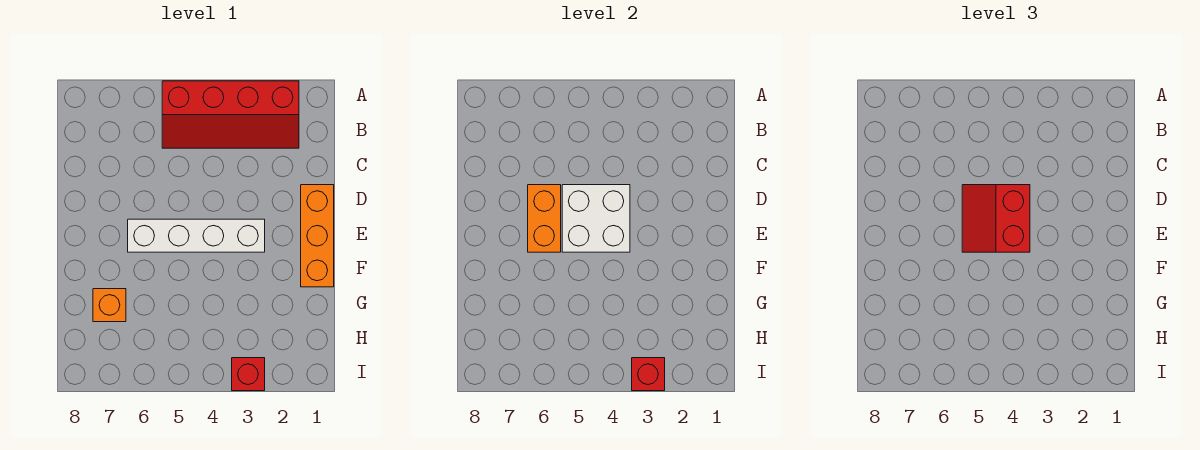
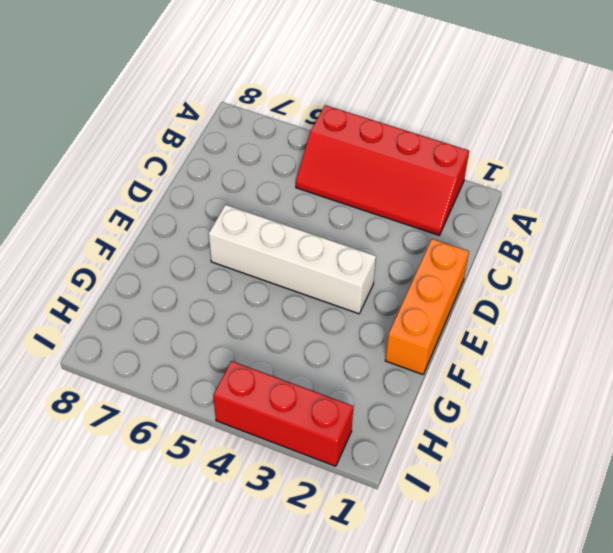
red 1x3 brick [213,361,353,466] -> red 1x1 brick [232,358,265,391]
none -> orange 1x1 brick [93,289,126,322]
none -> white 2x2 brick [562,185,630,252]

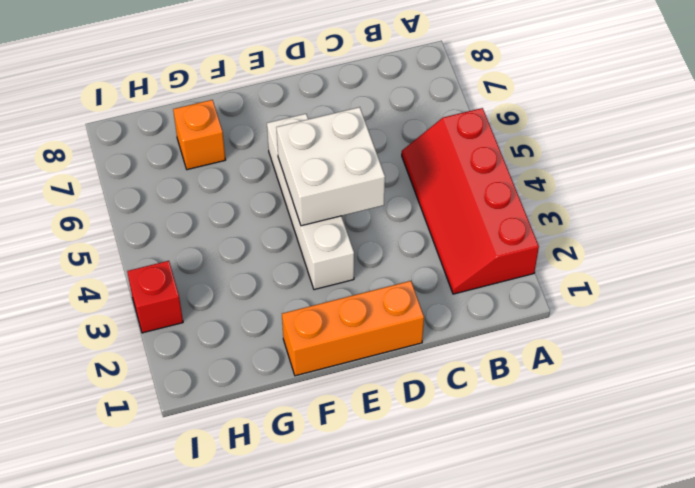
none -> orange 1x2 brick [528,185,561,252]
none -> red 1x1 brick [632,358,665,391]

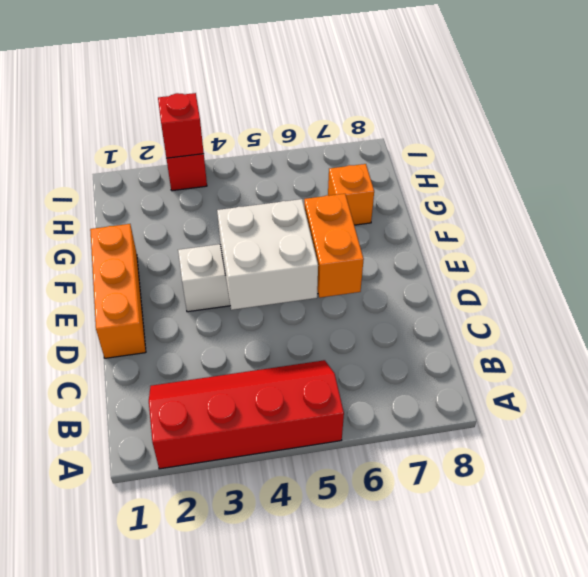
none -> red 2x2 slope [962,185,1030,252]

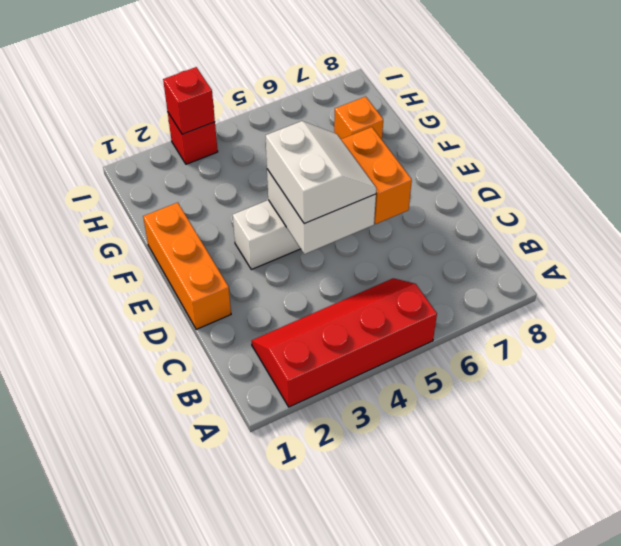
white 2x2 slope [266,121,376,224] -> red 2x2 slope [962,185,1030,252]

